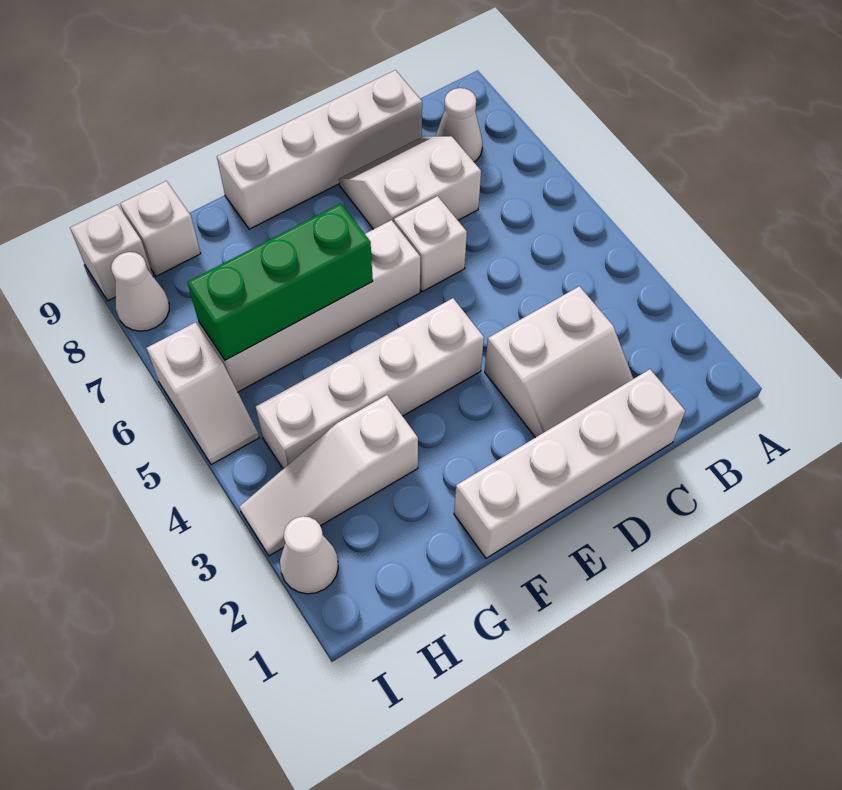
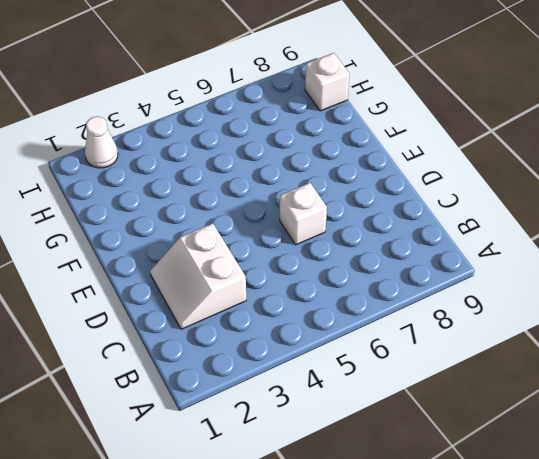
none -> white 1x1 cone [436,88,483,162]
none -> white 1x4 brick [454,369,685,558]
none -> white 2x2 slope [339,136,481,229]

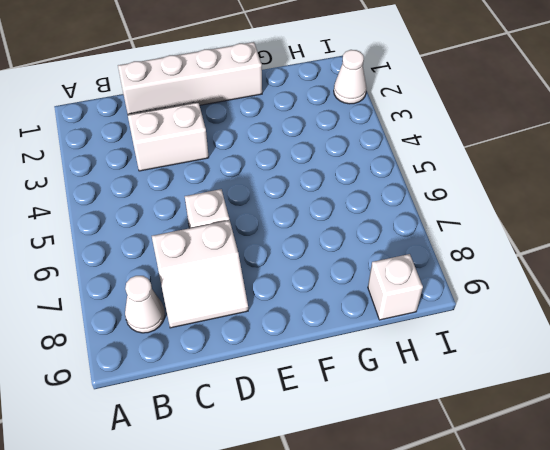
none -> white 1x4 brick [217,70,422,229]
none -> white 1x4 brick [256,298,484,469]
none -> white 1x4 brick [199,220,420,392]

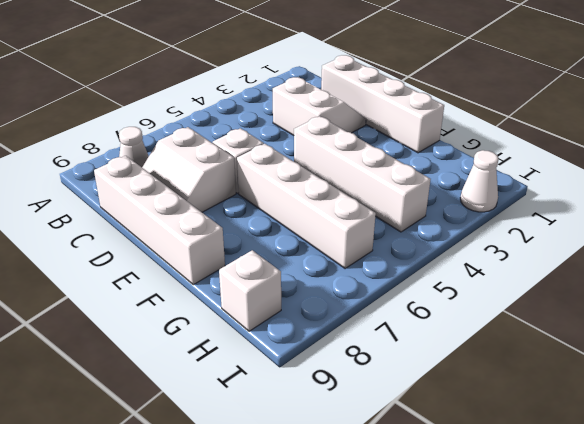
none -> white 1x3 slope [239,395,418,556]
none -> white 1x2 slope [147,322,259,465]
none -> white 1x1 cone [111,252,169,331]

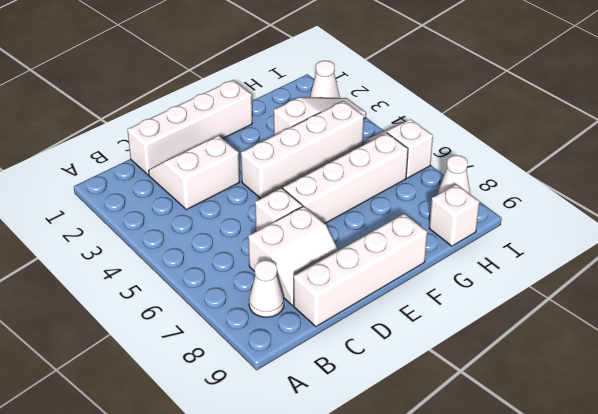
none -> white 1x1 brick [70,205,153,301]
none -> green 1x3 brick [187,204,373,360]

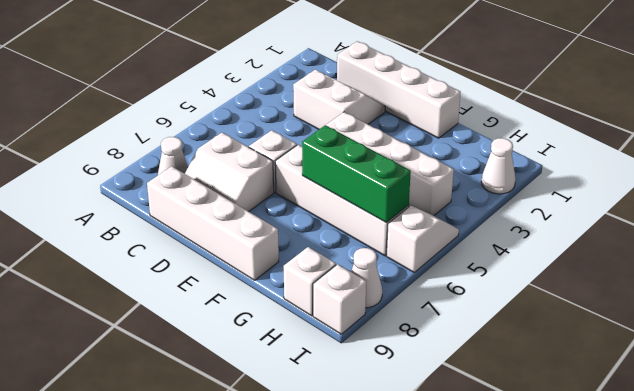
none -> white 1x3 slope [239,395,418,556]

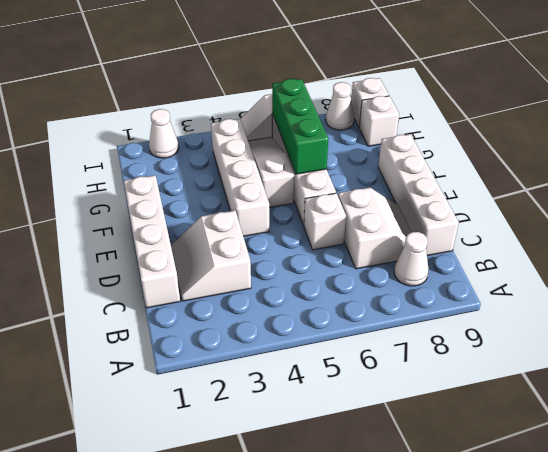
white 1x3 slope [248,137,294,207] -> white 1x3 slope moved to [239,395,418,556]

